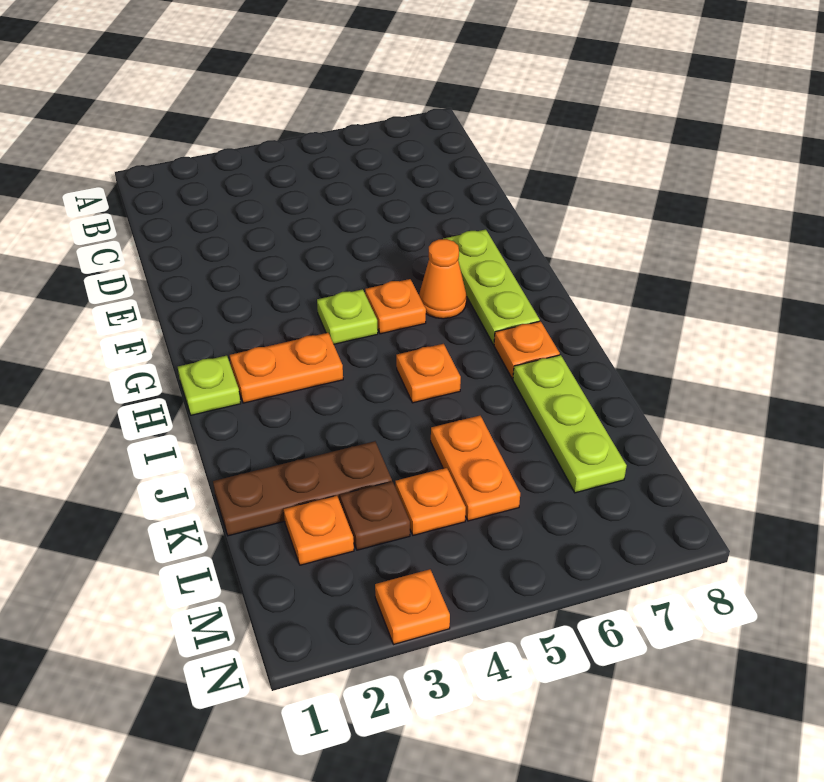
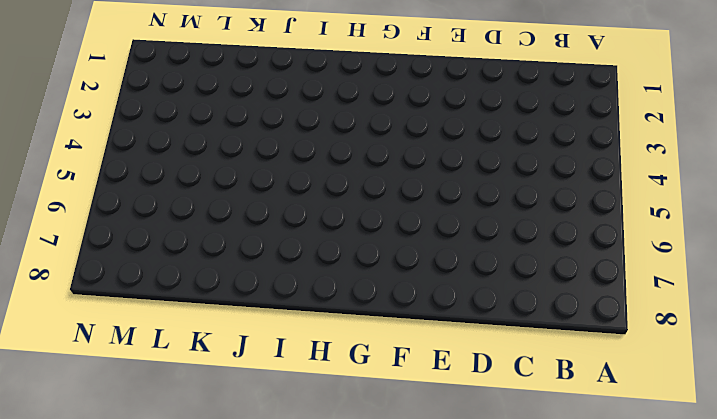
none -> lime 1x3 plate [443,229,540,345]
none -> lime 1x1 plate [317,289,378,344]
none -> orange 1x1 plate [365,279,426,334]

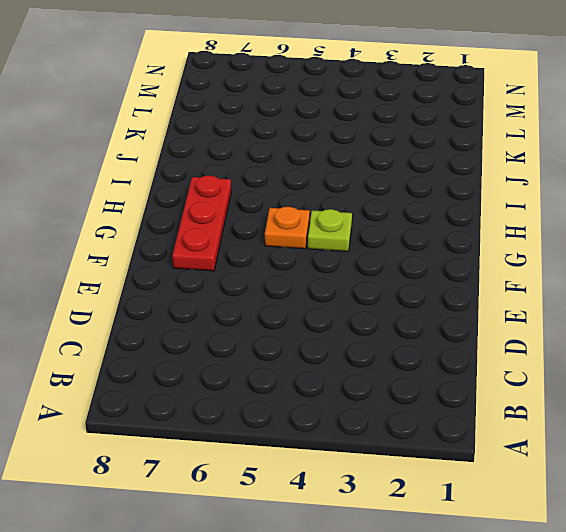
red 1x3 plate [172,175,231,271] -> lime 1x3 plate [443,229,540,345]
none -> orange 1x1 cone [419,239,467,319]
none -> lime 1x1 plate [178,356,241,415]
none -> orange 1x2 plate [230,333,343,403]

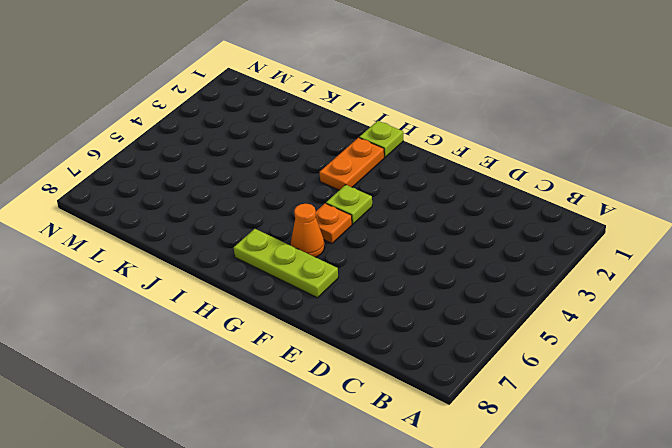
none -> orange 1x1 plate [396,344,461,403]
none -> orange 1x1 plate [494,321,560,379]
none -> lime 1x3 plate [513,355,627,493]

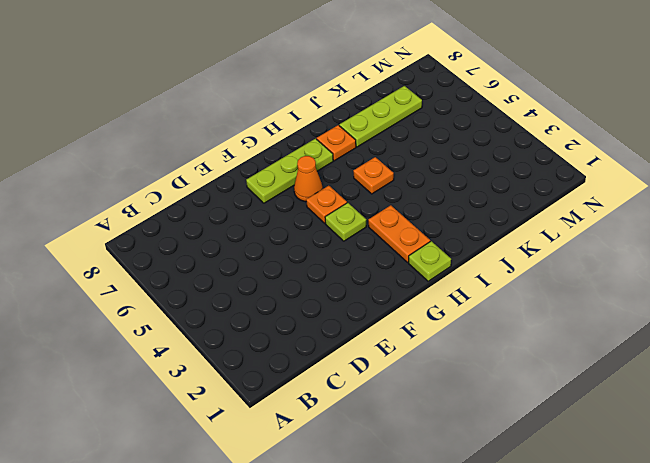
none -> brown 1x3 plate [213,441,392,536]
none -> orange 1x2 plate [431,416,520,521]
none -> orange 1x1 plate [284,496,354,565]

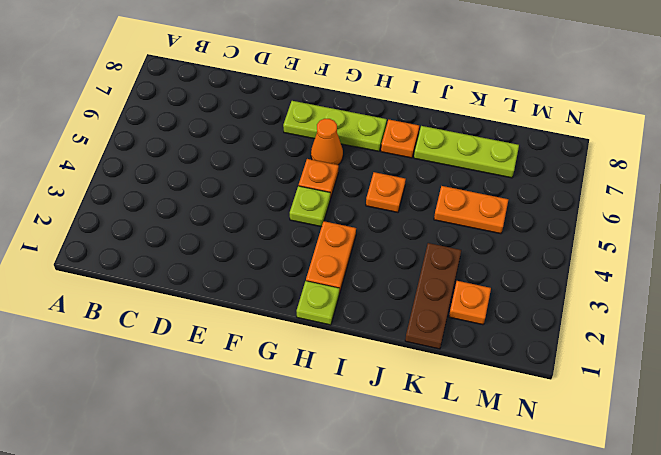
none -> brown 1x1 plate [340,482,410,550]
none -> orange 1x1 plate [395,468,466,535]
none -> orange 1x1 plate [375,569,450,644]

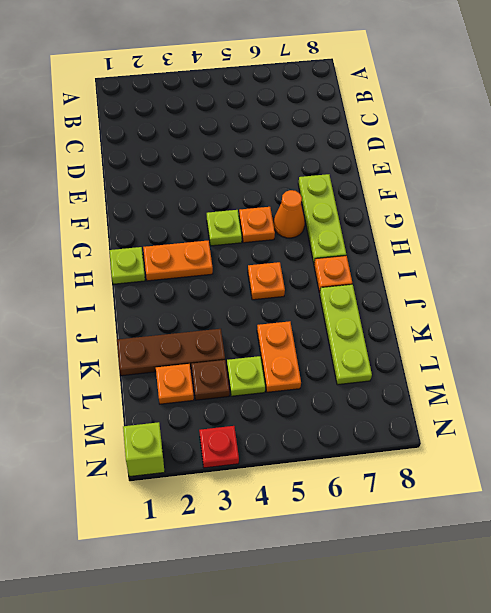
lime 1x1 plate [227,356,265,396] -> orange 1x1 plate [395,468,466,535]
lime 1x1 brick [123,422,164,477] -> none
red 1x1 plate [199,426,239,468] -> orange 1x1 plate [375,569,450,644]

